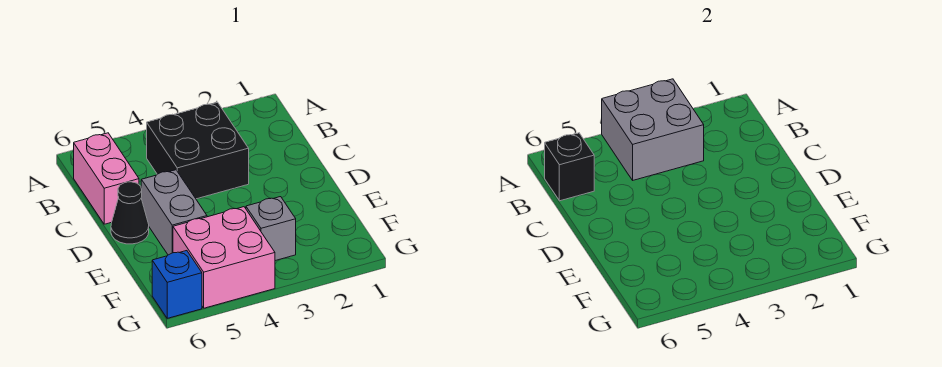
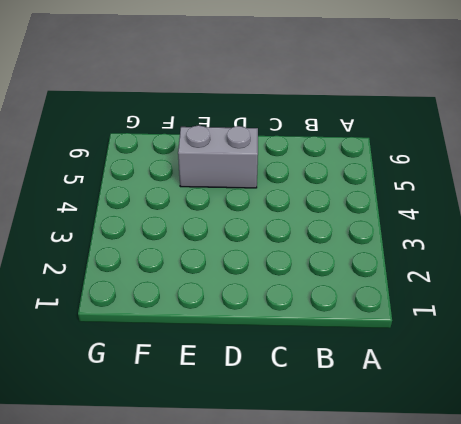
none -> black 2x2 brick [147,102,249,199]
none -> pink 1x2 brick [74,133,139,224]

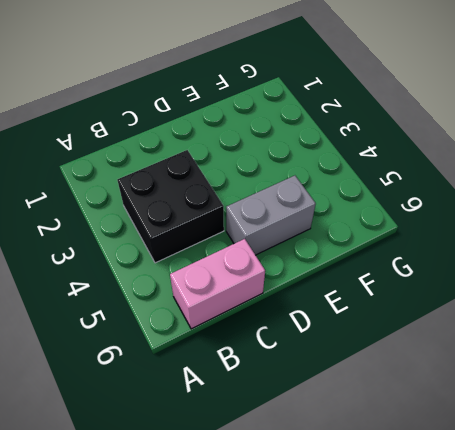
none -> black 1x1 cone [111,182,149,244]
none -> grey 1x1 brick [246,197,296,261]

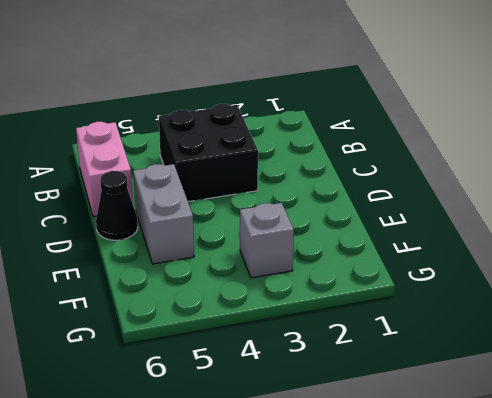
none -> pink 2x2 brick [173,207,275,308]
none -> blue 1x1 brick [152,251,202,318]

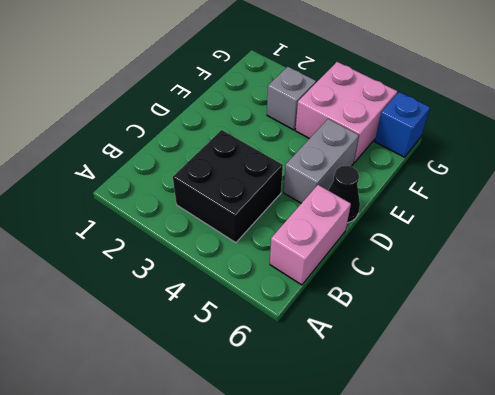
none -> grey 2x2 brick [602,79,704,180]
none -> black 1x1 brick [545,133,594,201]

